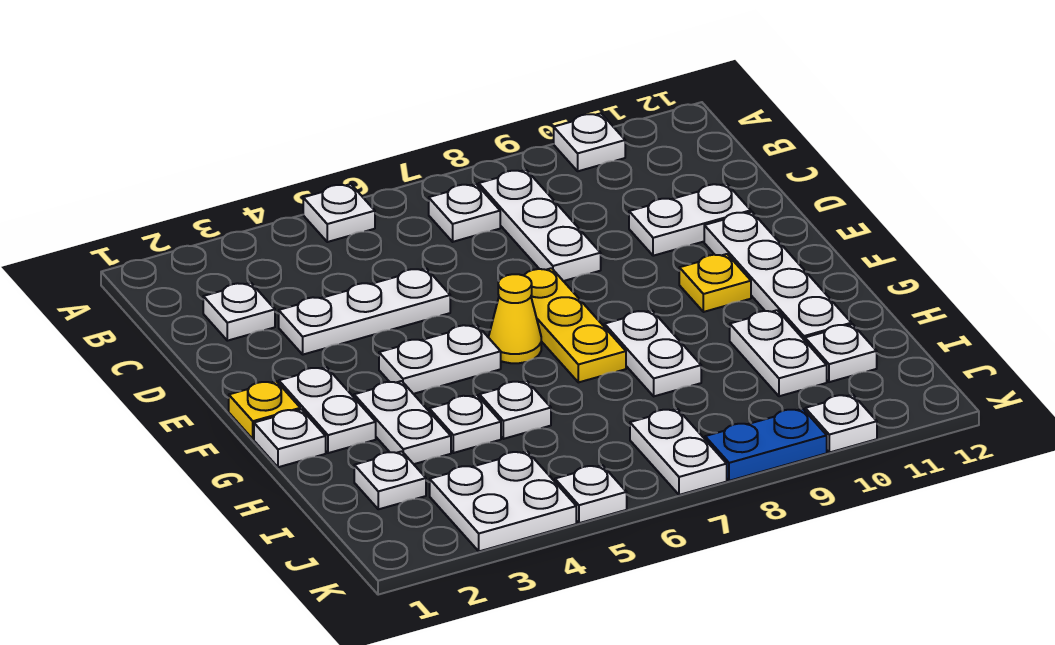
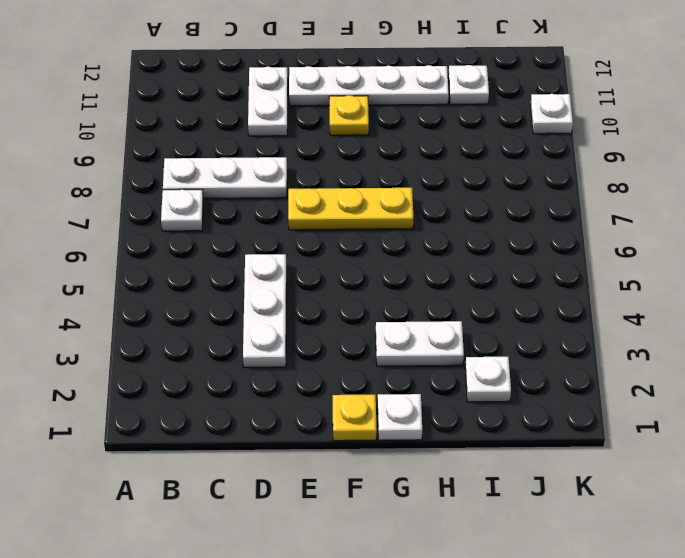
none -> white 1x1 plate [303,184,375,242]
none -> white 1x1 plate [554,114,625,171]
none -> white 1x1 plate [203,283,275,341]

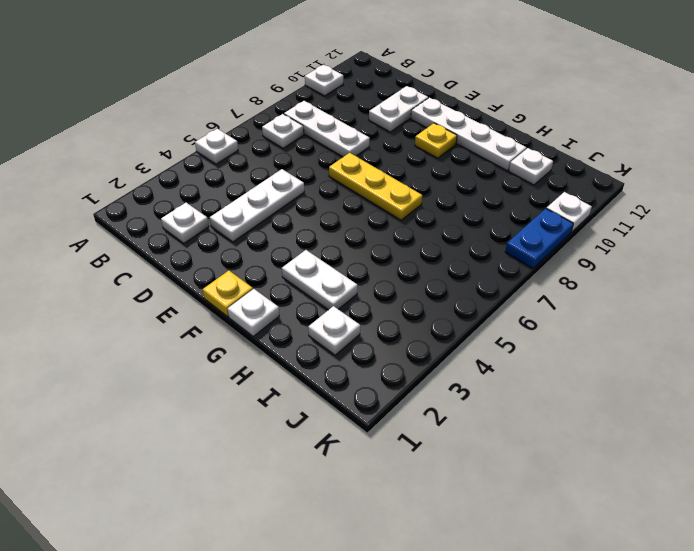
none -> white 1x2 plate [279,367,376,453]
none -> white 1x2 plate [379,325,501,394]
none -> yellow 1x1 cone [489,274,541,363]

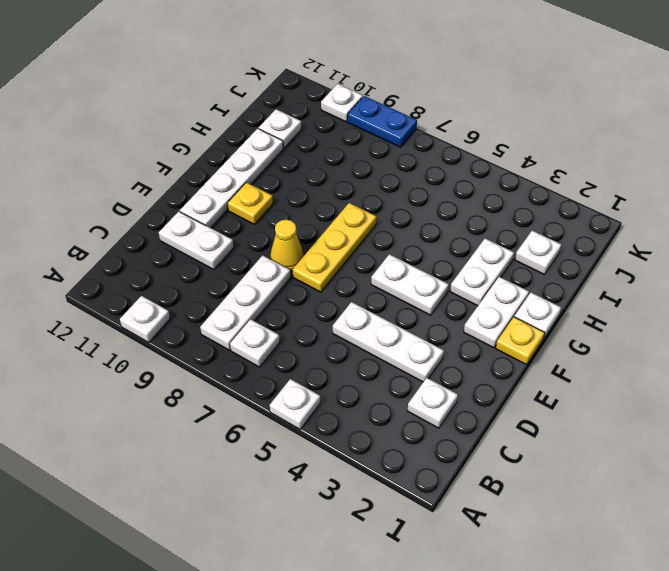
yellow 1x1 cone [270,220,304,271] -> yellow 1x1 cone moved to [489,274,541,363]
none -> white 1x2 plate [604,310,701,396]
none -> white 1x1 plate [429,395,501,453]
none -> white 1x1 plate [479,381,551,439]

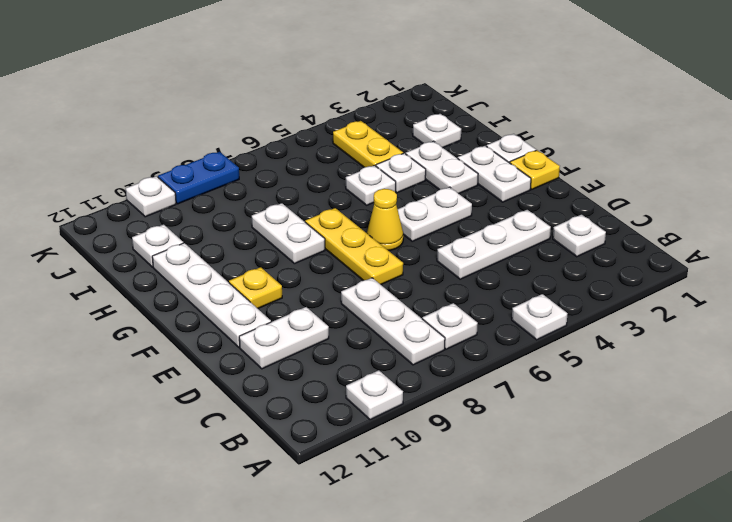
yellow 1x2 plate [333,121,403,167] -> white 2x2 plate [430,451,576,551]
none -> white 1x2 plate [730,310,827,396]
none -> white 1x2 plate [630,409,727,495]
none -> white 1x1 plate [555,465,627,523]

